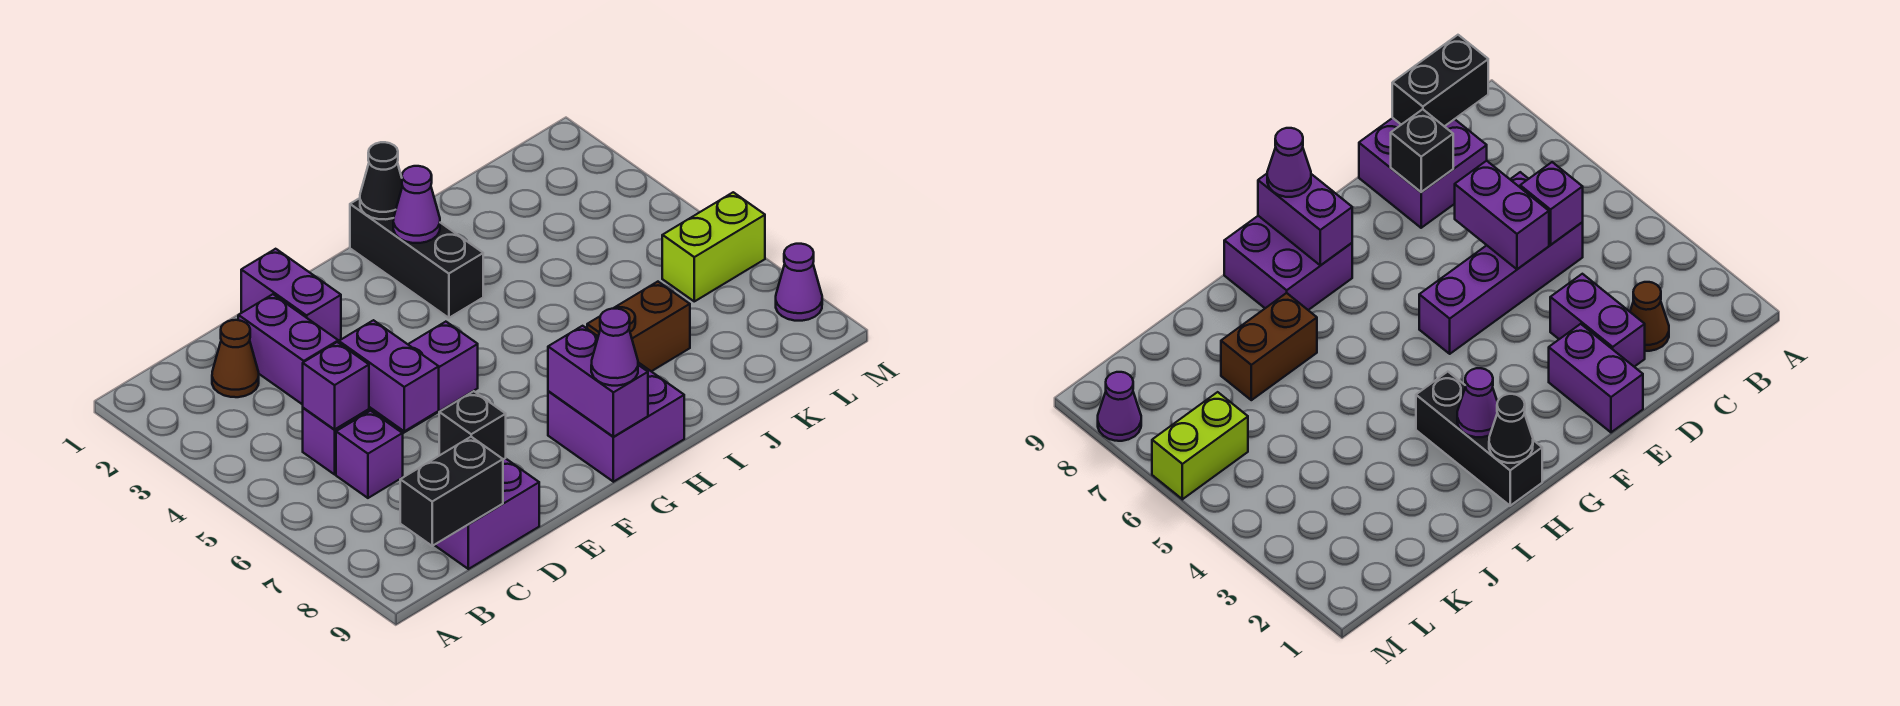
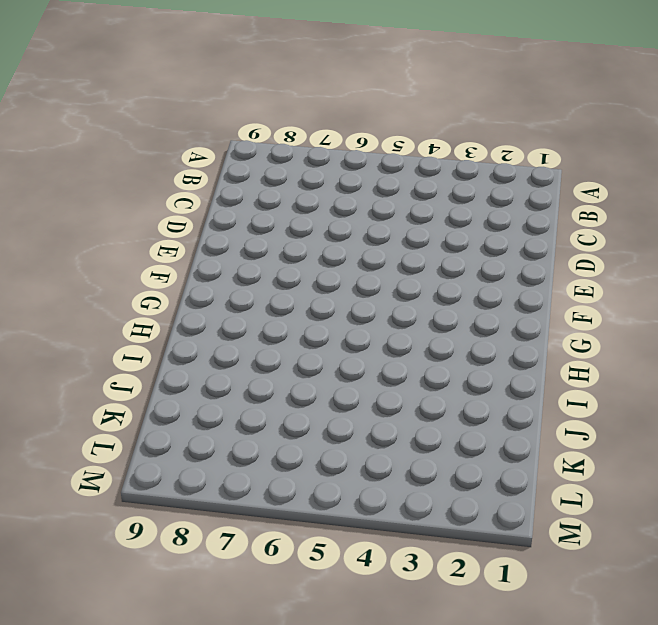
none -> brown 1x1 cone [212,320,259,397]
none -> purple 1x4 brick [303,322,478,474]
none -> purple 1x1 brick [336,411,403,498]

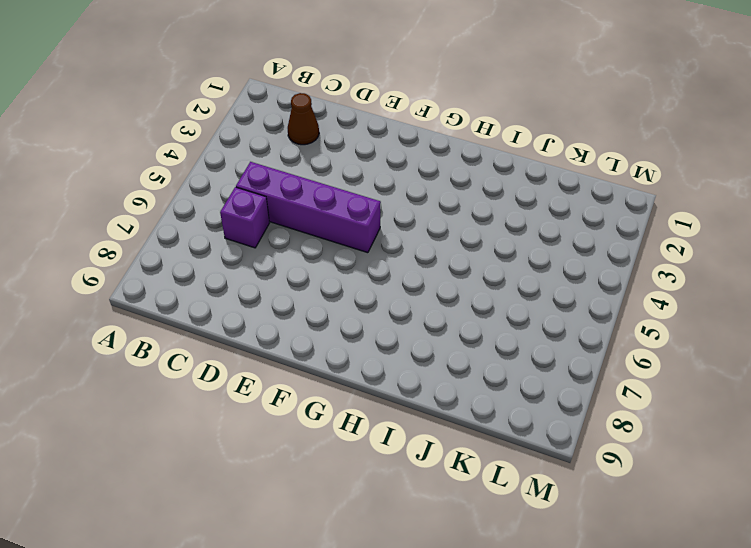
none -> purple 2x2 brick [435,458,539,569]
none -> purple 1x2 brick [238,294,338,405]
none -> purple 1x2 brick [241,249,341,341]

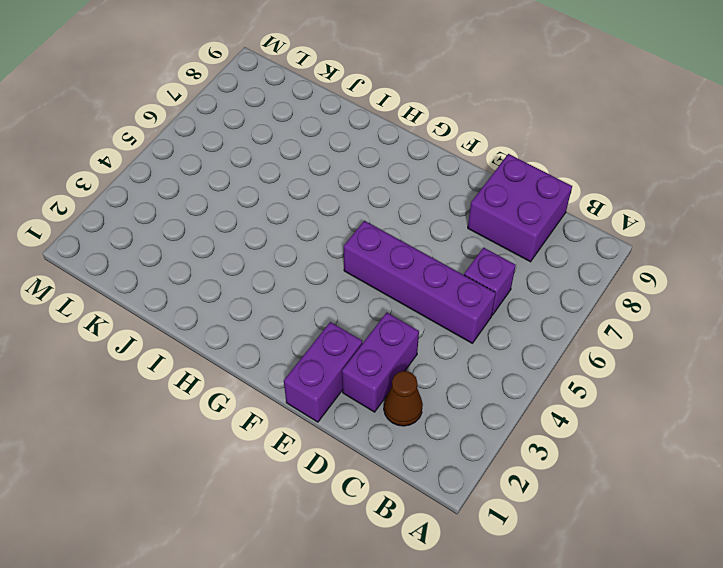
none -> purple 2x2 brick [548,362,684,482]
none -> black 1x3 brick [350,198,483,318]
none -> brown 1x2 brick [587,282,690,371]

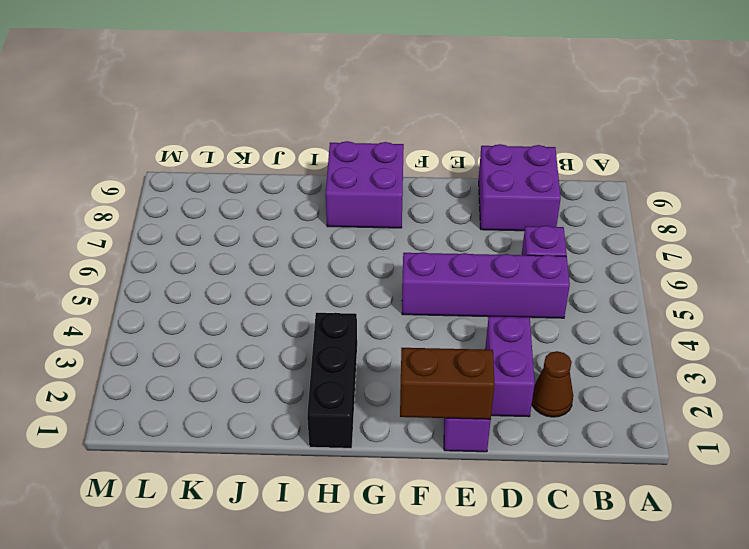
brown 1x2 brick [400,348,495,419] -> brown 1x2 brick moved to [587,282,690,371]
none -> lime 1x2 brick [662,192,765,301]
none -> purple 1x1 cone [776,244,822,321]
none -> black 1x2 brick [400,437,503,546]

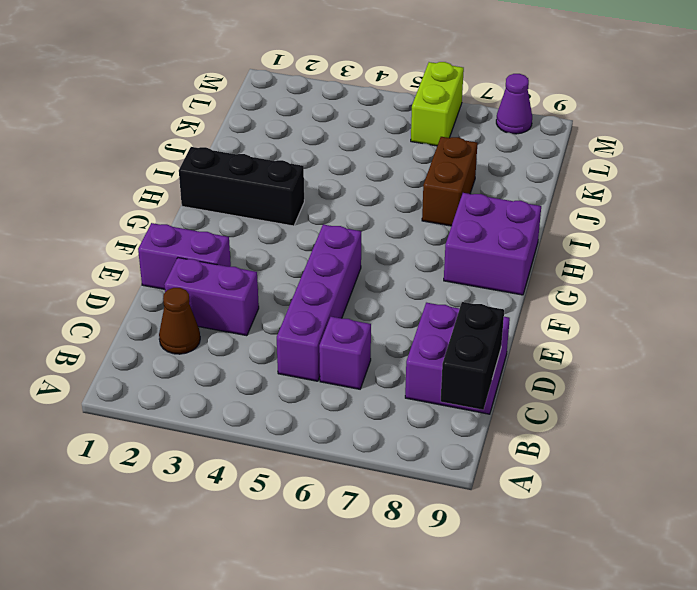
none -> purple 1x1 brick [303,342,369,429]
none -> purple 1x2 brick [339,320,439,431]
none -> black 1x1 brick [439,391,506,459]

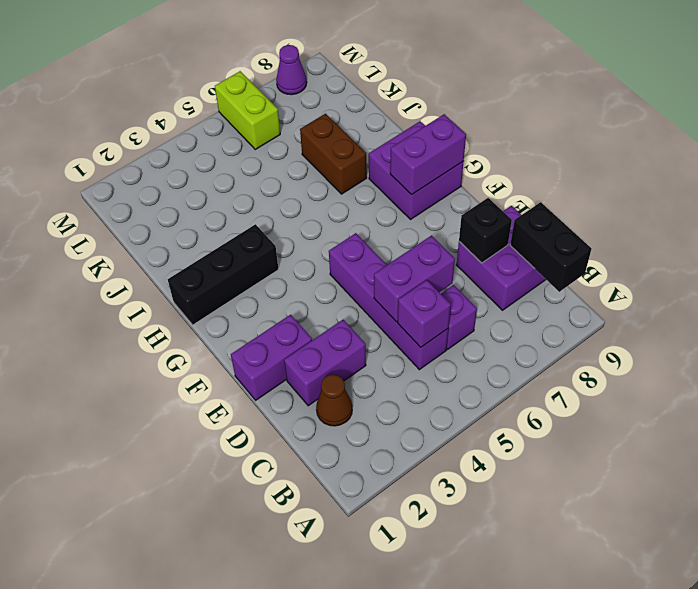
none -> black 1x1 cone [360,142,402,219]
none -> purple 1x1 cone [393,166,440,243]
none -> purple 1x1 cone [591,308,638,386]

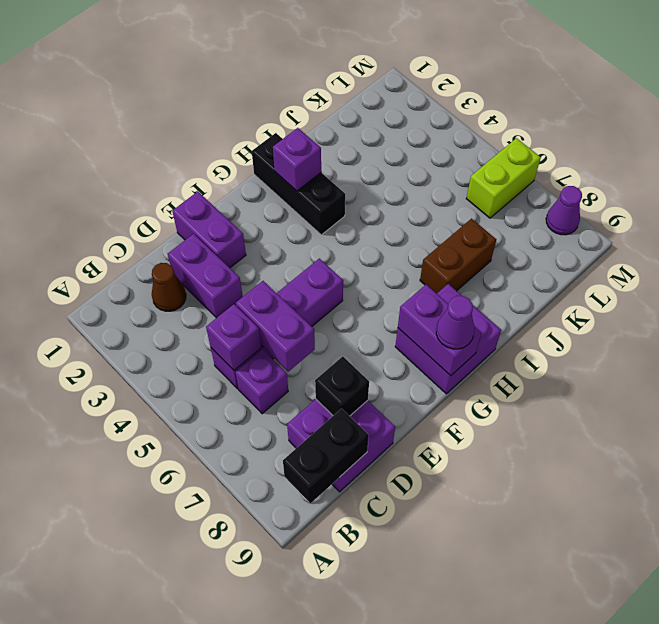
purple 1x1 brick [273,128,321,191] -> purple 1x1 cone [393,166,440,243]
none -> black 1x1 cone [360,142,402,219]

